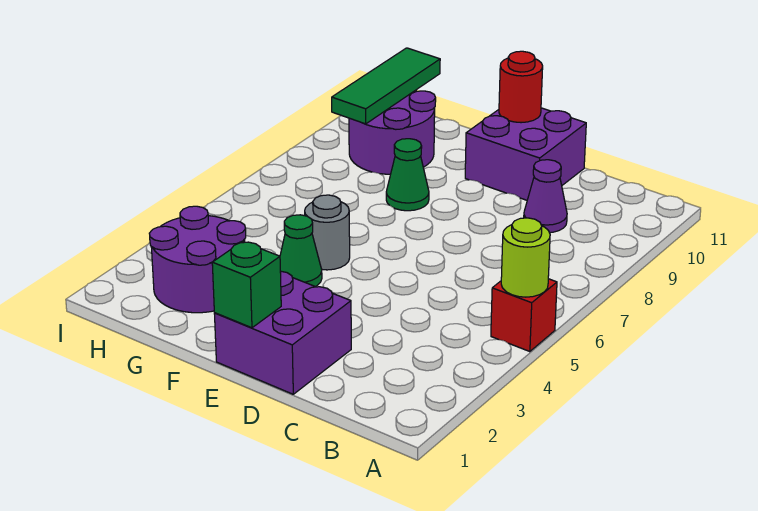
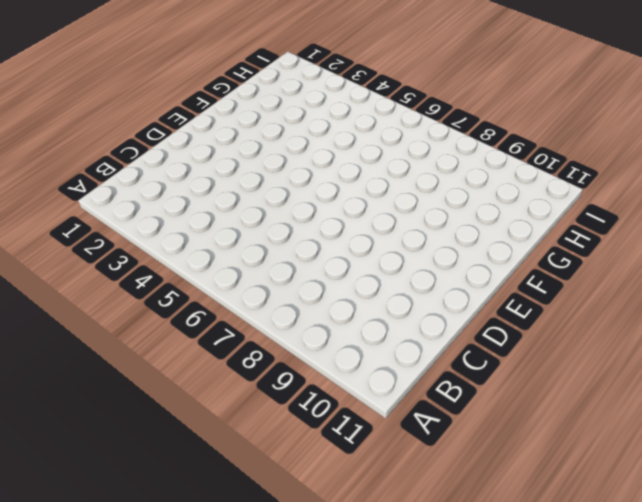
none -> red 1x1 brick [491,279,557,352]
none -> purple 1x1 cone [524,160,567,233]
none -> purple 2x2 brick [214,271,351,394]

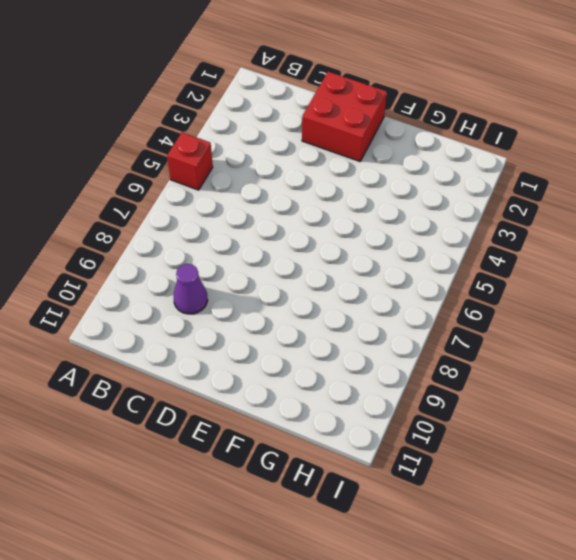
red 2x2 brick [302,72,387,161] -> purple 2x2 brick [214,271,351,394]
none -> purple 2x2 brick [465,108,586,200]
none -> green 1x1 cone [280,215,322,287]
none -> grey 1x1 round brick [305,195,350,270]

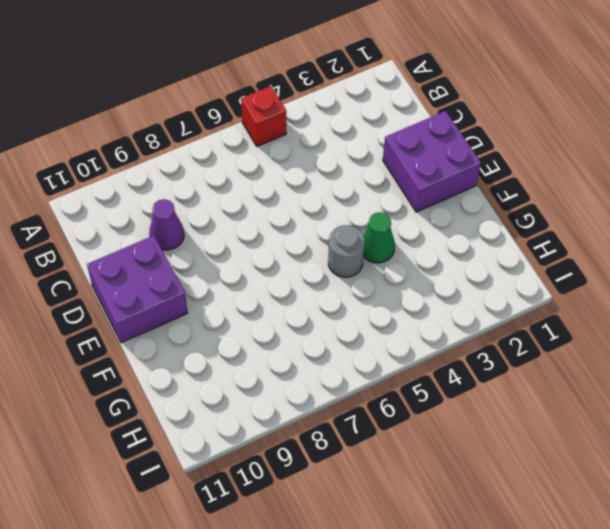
none -> green 1x1 cone [386,139,429,211]
none -> purple 2x2 round brick [149,206,246,313]
none -> purple 2x2 round brick [349,91,436,174]

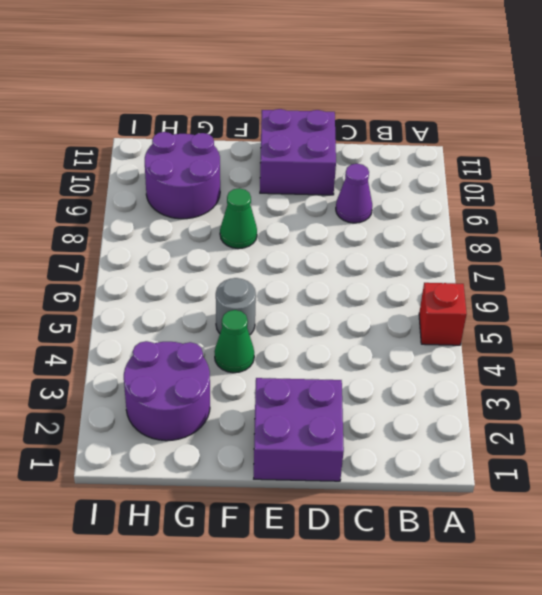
none -> lime 1x1 round brick [501,218,550,297]
none -> green 1x1 brick [212,242,281,328]
none -> red 1x1 round brick [499,51,543,123]

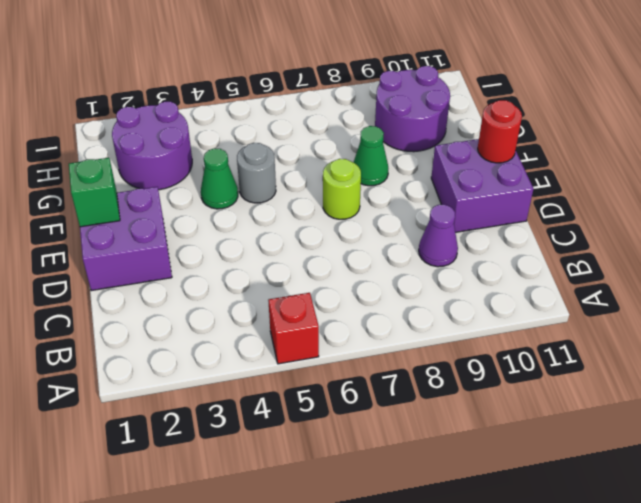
lime 1x1 round brick [323,159,361,219] -> lime 1x1 round brick moved to [501,218,550,297]
none -> green 1x3 tile [332,48,440,124]

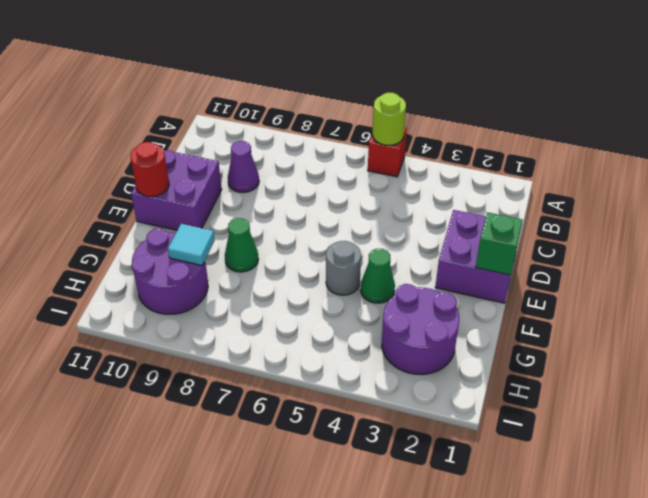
cyan 1x1 tile [168,224,215,265] -> none
none -> green 1x3 tile [332,48,440,124]

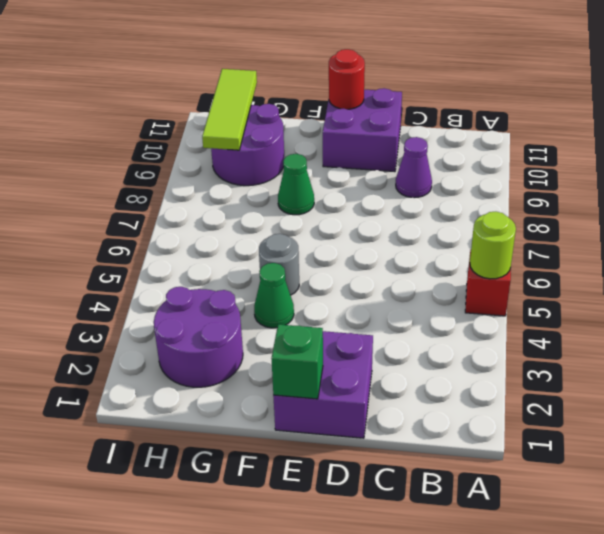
lime 1x3 tile [202,69,257,150] -> green 1x3 tile [332,48,440,124]

